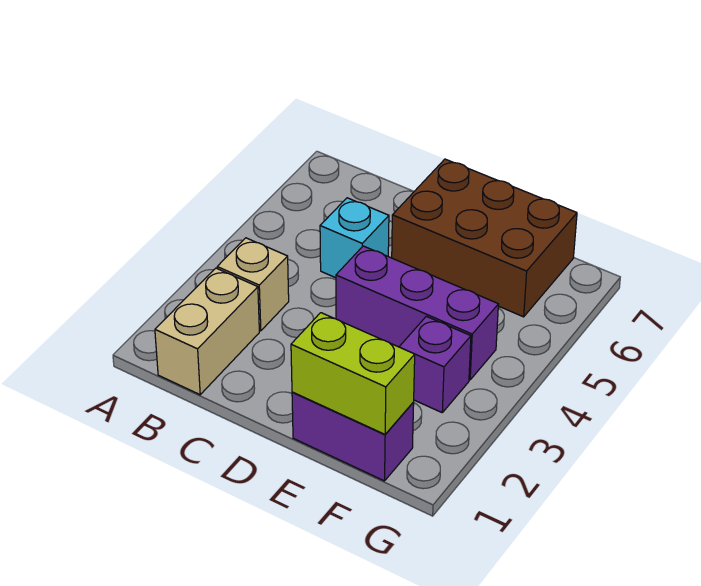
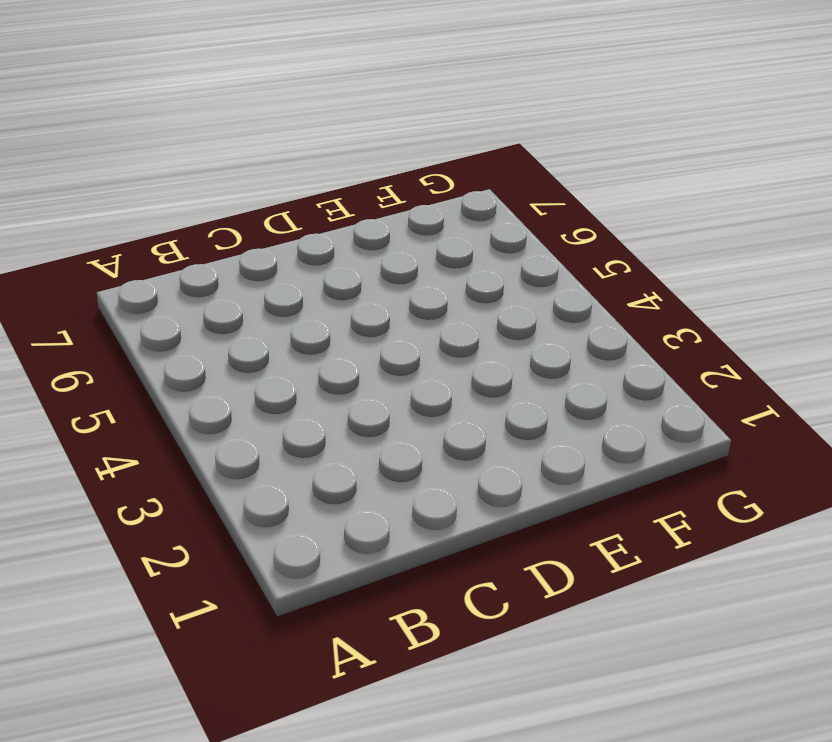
none -> tan 1x2 brick [155,268,259,395]
none -> tan 1x1 brick [217,238,289,331]

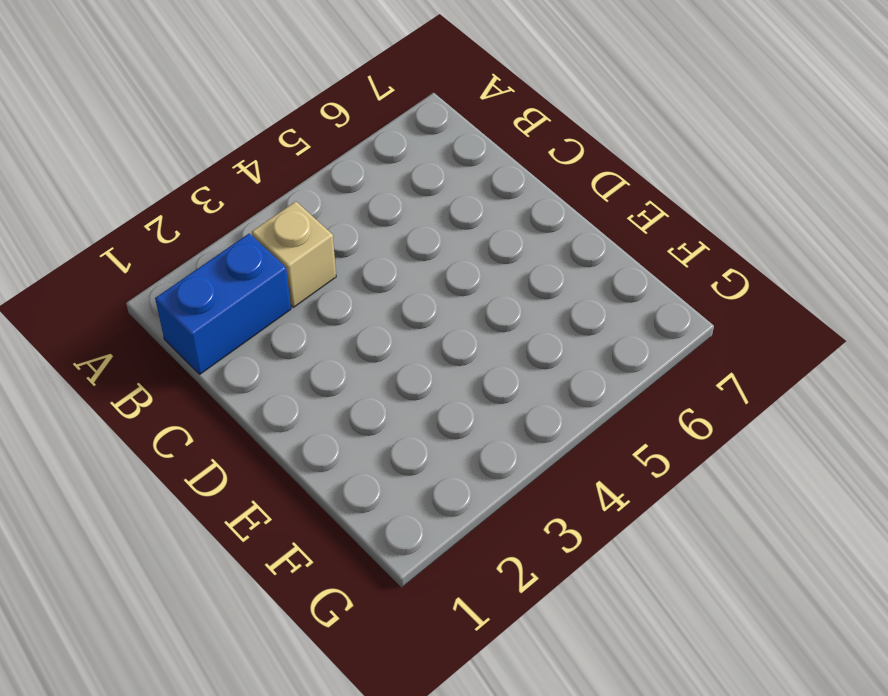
blue 1x2 brick [155,233,291,374] -> tan 1x2 brick [155,268,259,395]
none -> cyan 1x1 brick [320,198,389,278]
none -> purple 1x3 brick [336,246,498,380]

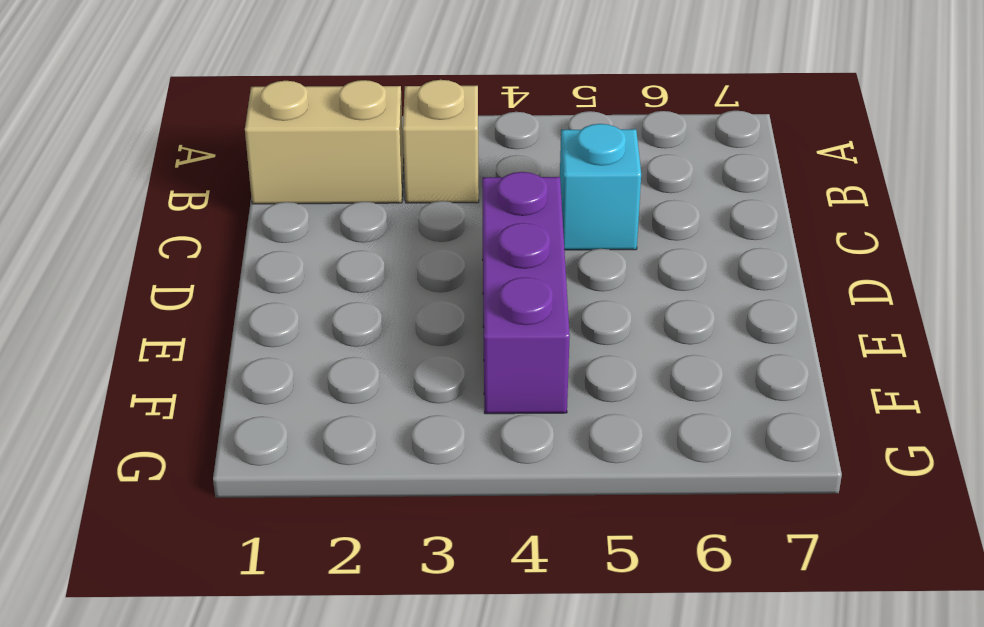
none -> brown 2x3 brick [392,159,577,317]
none -> purple 1x2 brick [292,392,414,481]

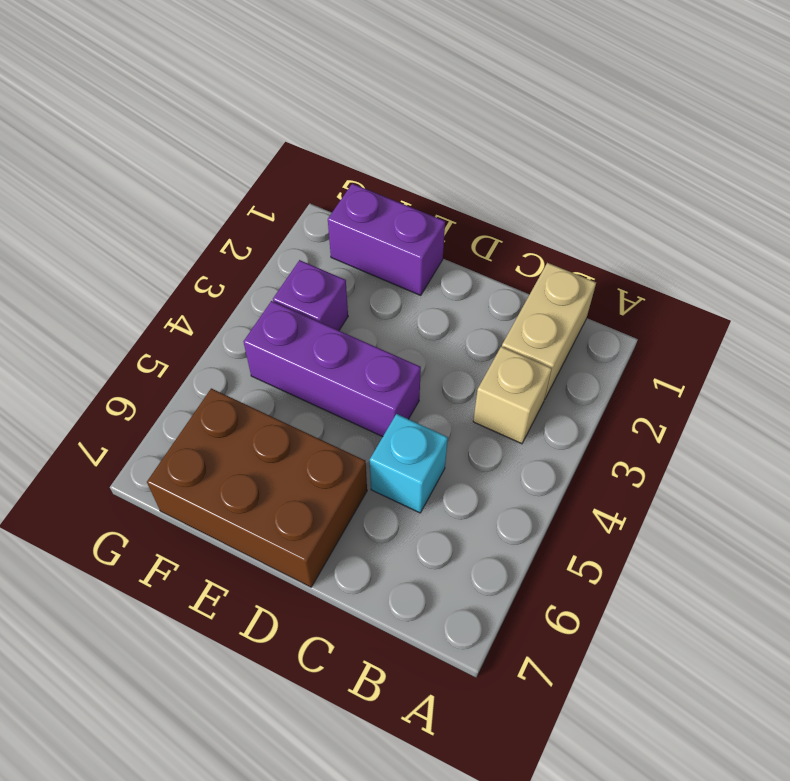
none -> lime 1x2 brick [291,313,415,434]

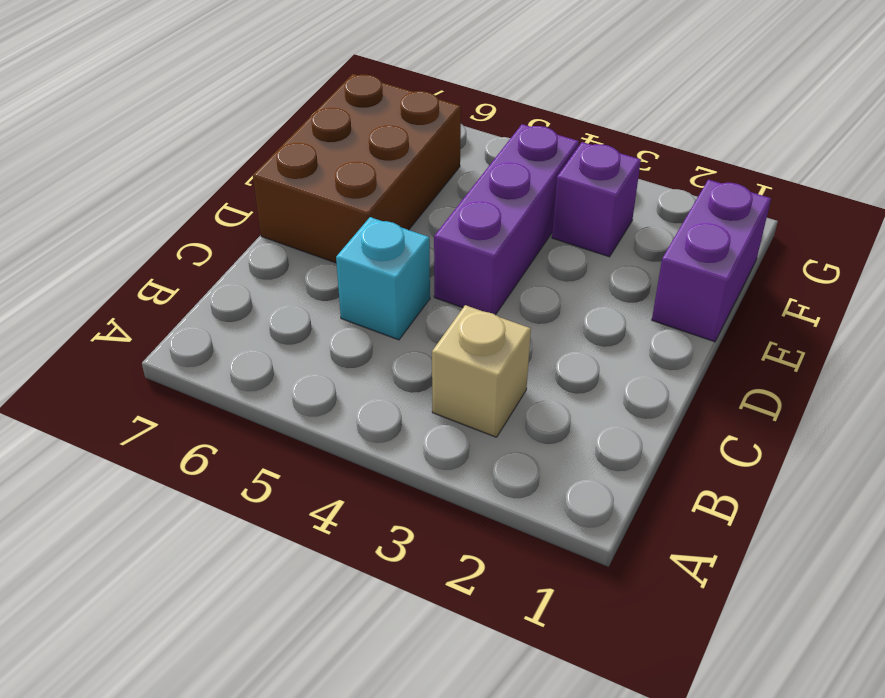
none -> tan 1x2 brick [155,268,259,395]
none -> lime 1x2 brick [291,313,415,434]

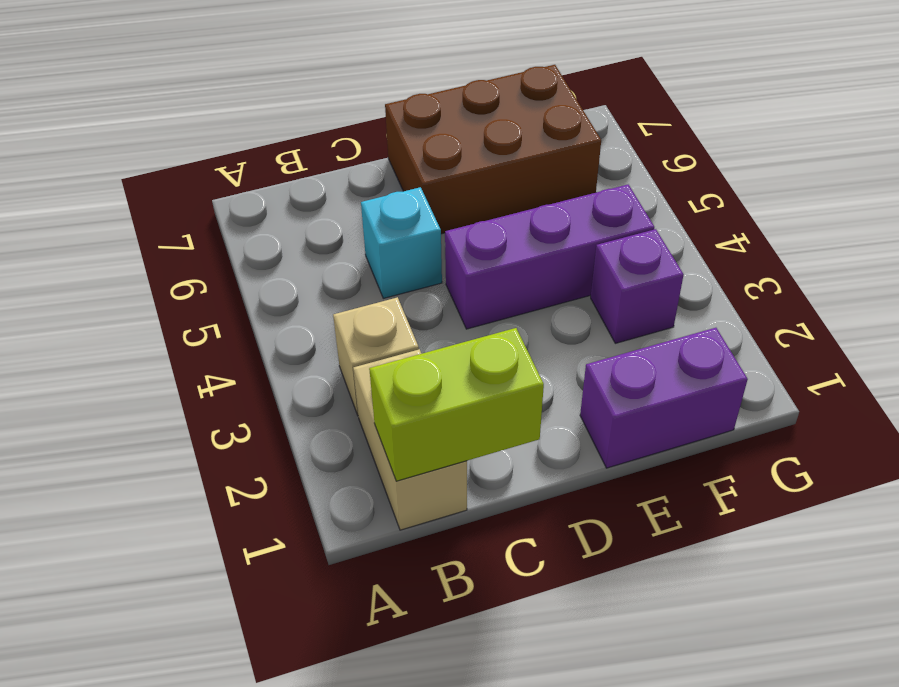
lime 1x2 brick [369,328,544,481] -> lime 1x2 brick moved to [291,313,415,434]

